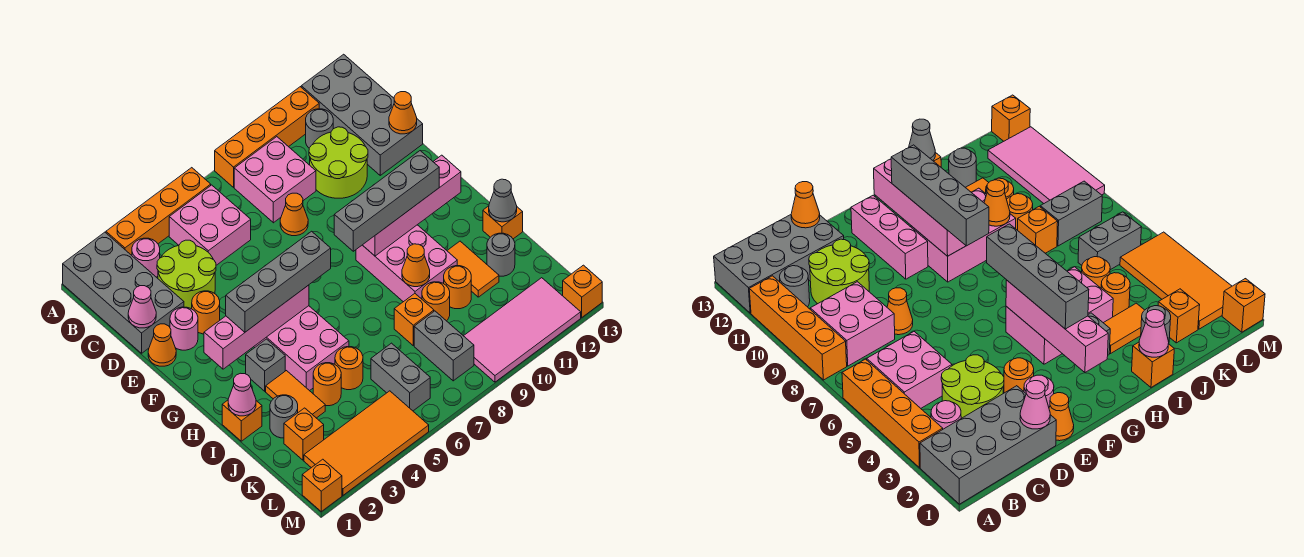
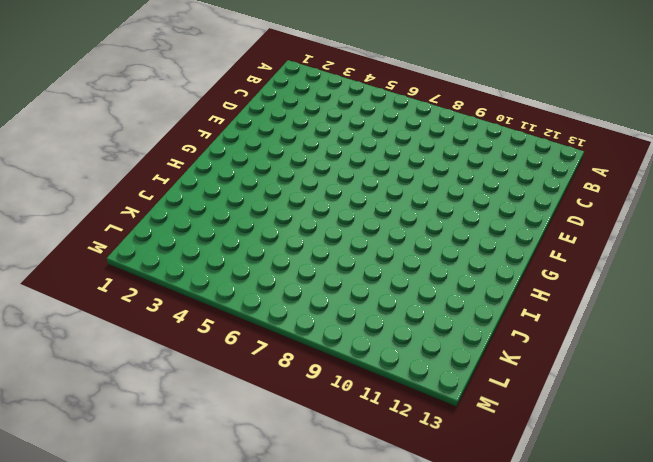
none -> grey 2x4 brick [63,232,184,353]
none -> orange 1x4 brick [106,168,211,255]
none -> orange 1x4 brick [215,87,319,187]
none -> grey 2x4 brick [301,54,423,175]

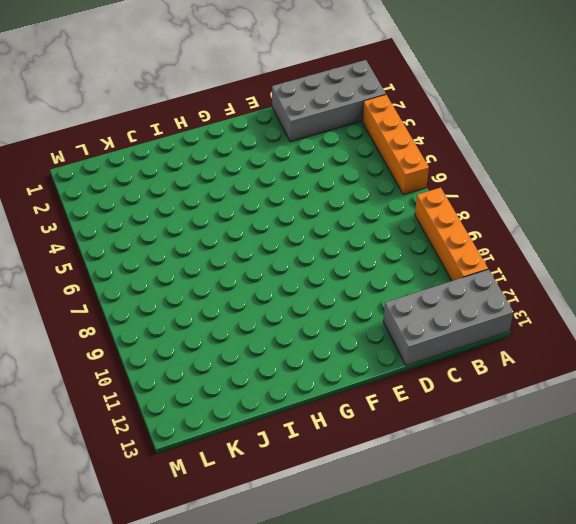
none -> pink 1x1 round brick [132,238,160,277]
none -> pink 2x2 brick [169,185,251,265]
none -> pink 2x2 brick [234,137,316,223]
none -> grey 1x1 round brick [306,109,333,148]

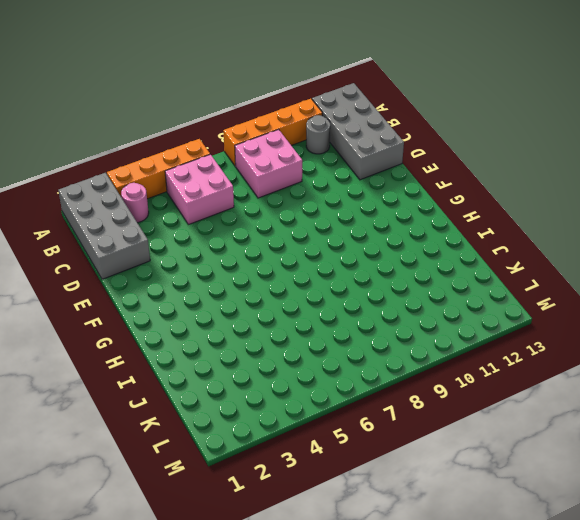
none -> lime 2x2 round brick [157,240,216,309]
none -> lime 2x2 round brick [309,127,368,198]
none -> orange 1x1 cone [280,193,308,236]
none -> orange 1x1 cone [148,324,176,366]

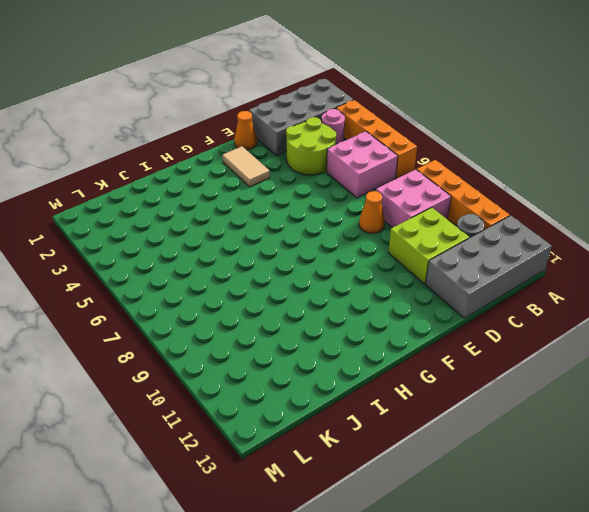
lime 2x2 brick [388,208,469,284] -> lime 2x2 round brick [309,127,368,198]
tan 1x2 tile [222,146,270,187] -> none
none -> pink 1x1 round brick [170,307,198,350]
none -> orange 1x1 round brick [192,291,220,334]
none -> pink 1x3 brick [851,195,928,279]
none -> pink 2x3 brick [254,306,349,391]

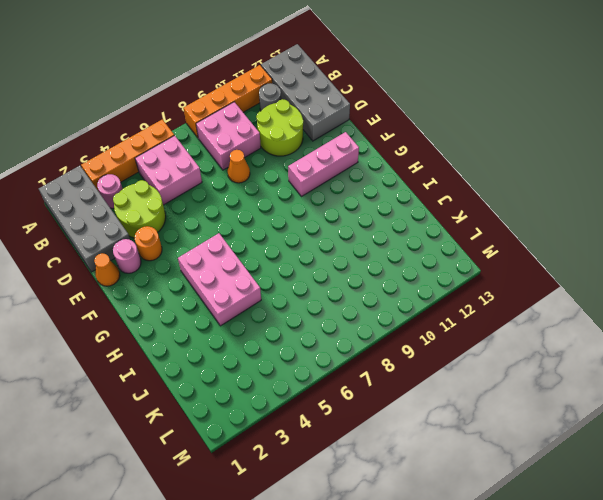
none -> pink 2x3 brick [356,225,457,302]
none -> grey 1x1 brick [246,339,285,391]
none -> orange 1x1 brick [222,400,262,441]
none -> orange 1x2 tile [266,371,325,418]

